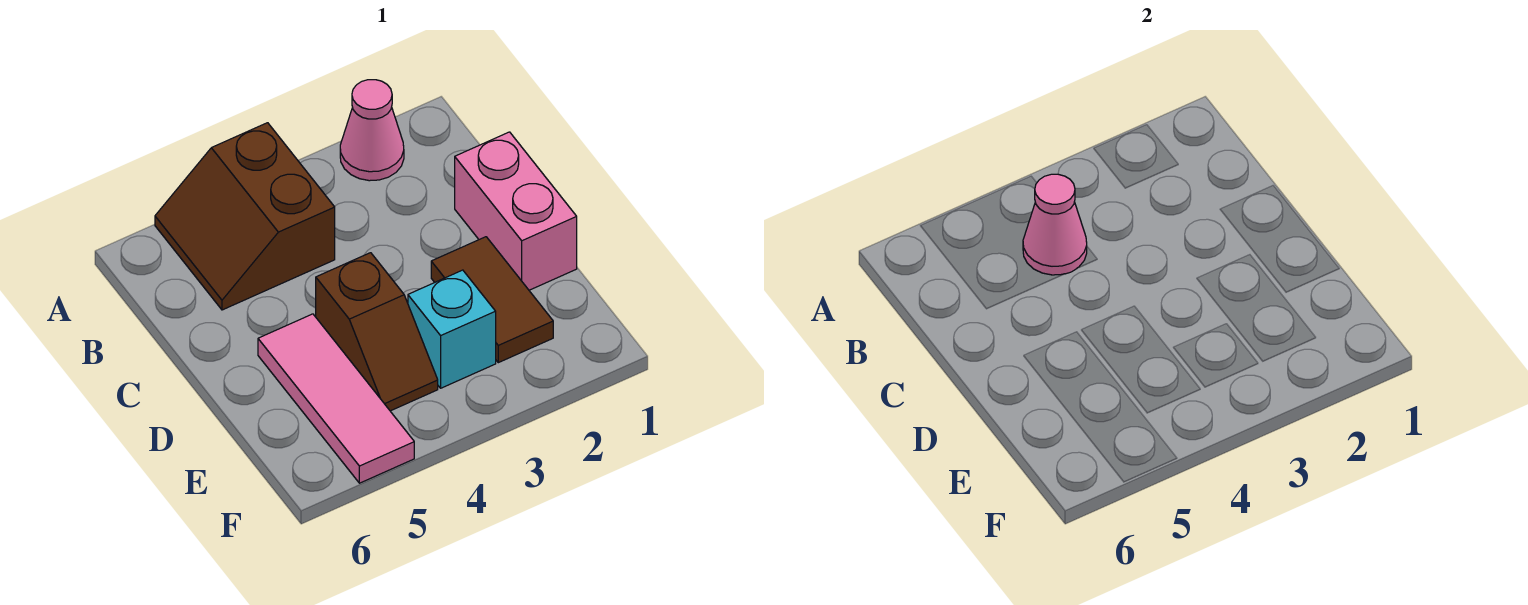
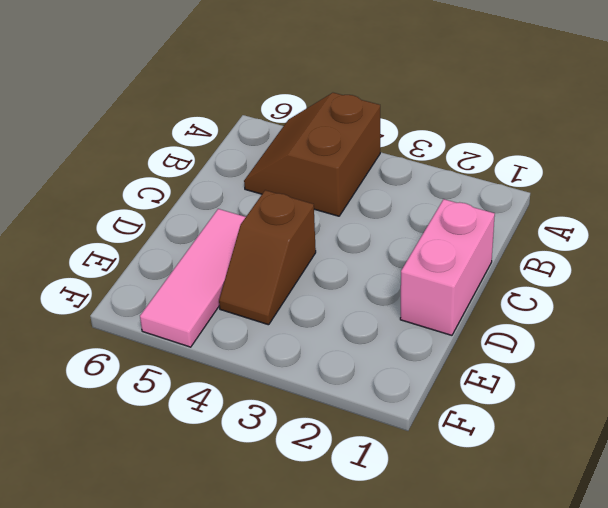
none -> pink 1x1 cone [340,80,404,181]
none -> brown 1x2 tile [431,237,553,363]

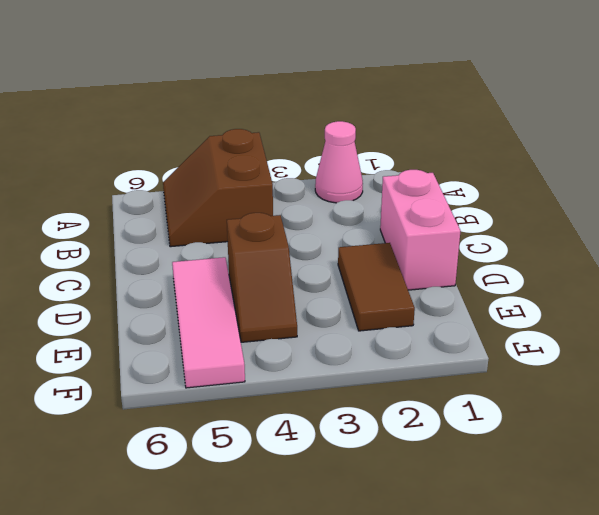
none -> cyan 1x1 brick [408,270,496,388]
none -> pink 1x1 cone [1023,174,1087,275]

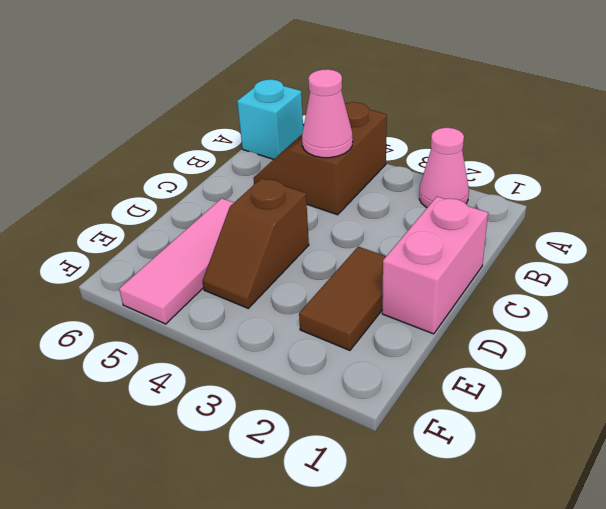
cyan 1x1 brick [237,79,303,159] -> cyan 1x1 brick moved to [408,270,496,388]

